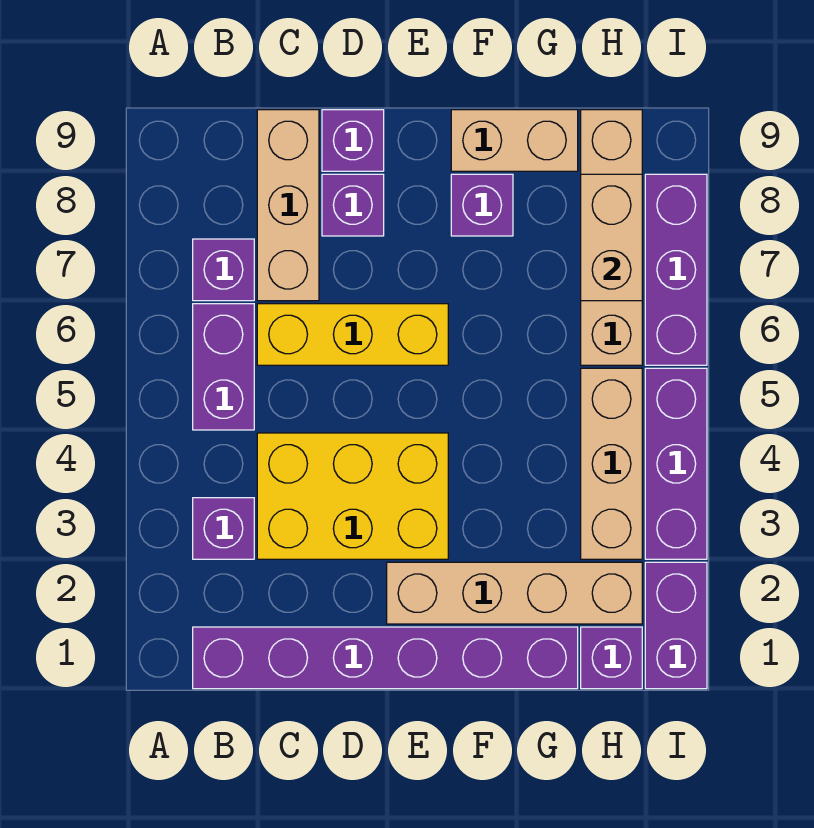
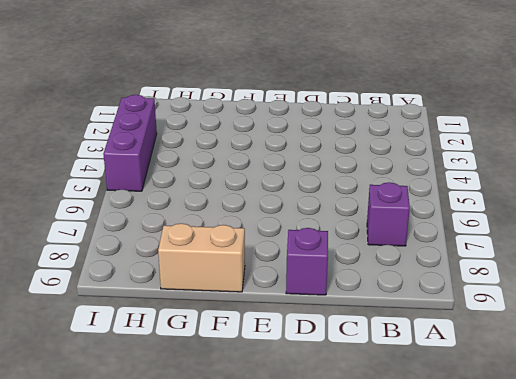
none -> purple 1x6 brick [193,627,578,689]
none -> purple 1x1 brick [193,498,254,559]
none -> purple 1x2 brick [193,304,254,430]

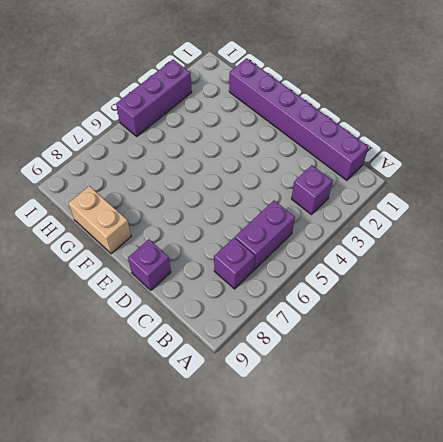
none -> yellow 2x3 brick [257,433,448,559]
none -> yellow 1x3 brick [257,304,448,365]
none -> tan 1x3 brick [257,110,319,301]

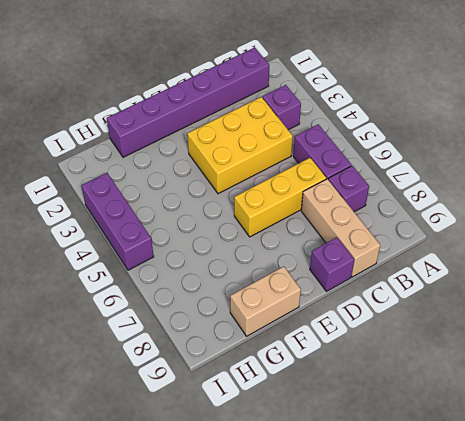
none -> purple 1x1 brick [322,174,384,236]
none -> tan 1x4 brick [387,562,642,624]
none -> purple 1x1 brick [451,174,513,236]

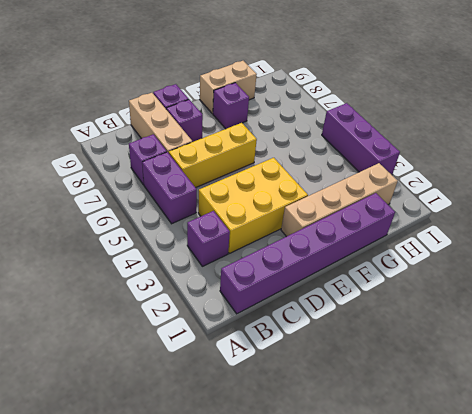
none -> purple 1x1 brick [581,627,642,689]
none -> tan 1x3 brick [581,368,642,559]
none -> tan 1x4 brick [581,110,642,365]

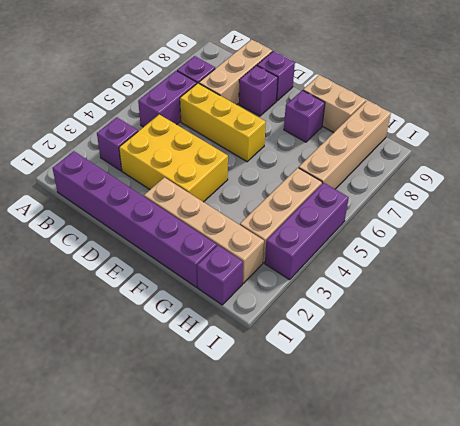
none -> purple 1x2 brick [645,562,707,689]
none -> purple 1x3 brick [645,174,707,365]
none -> tan 1x2 brick [581,174,642,301]

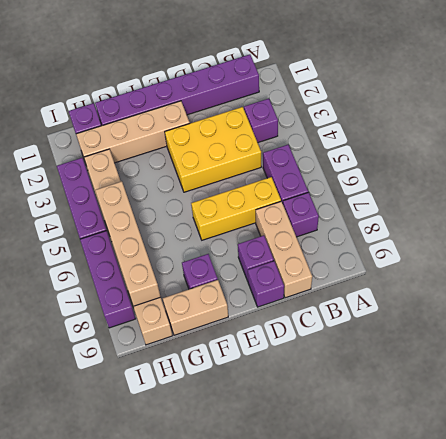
tan 1x4 brick [95,181,160,306] -> tan 1x2 brick [581,174,642,301]
none -> purple 1x2 brick [645,562,707,689]

